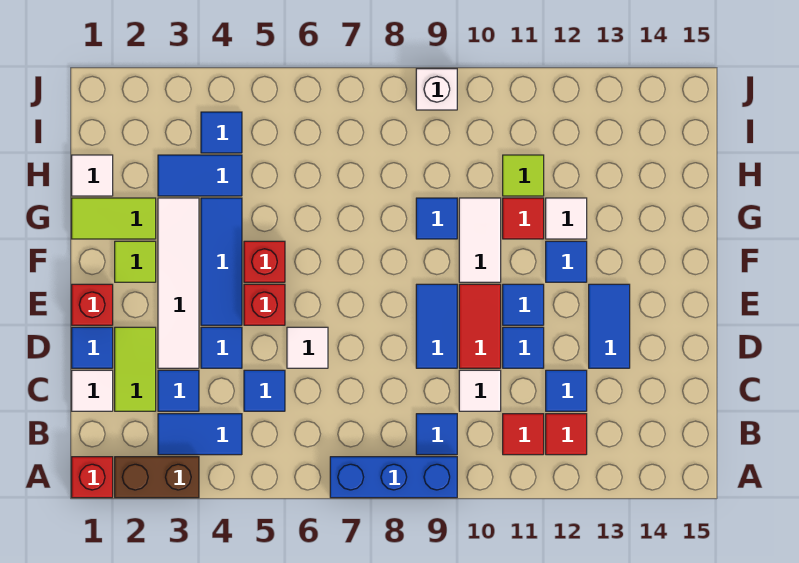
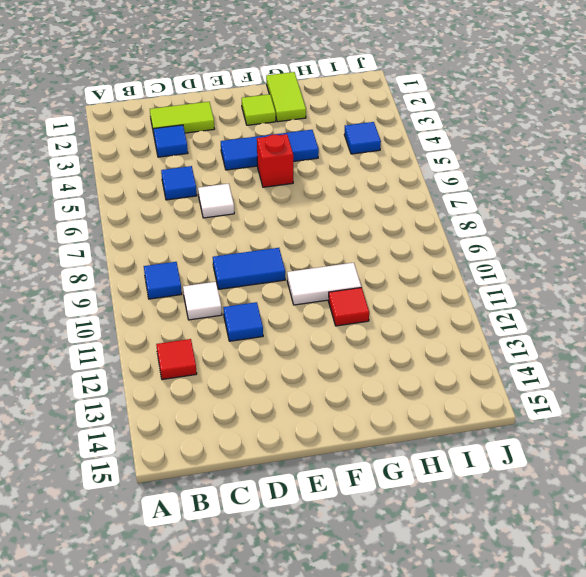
none -> red 1x1 brick [72,457,113,498]
none -> brown 1x2 brick [115,457,199,498]
none -> blue 1x3 brick [330,457,457,498]
none -> blue 1x2 tile [158,414,242,455]

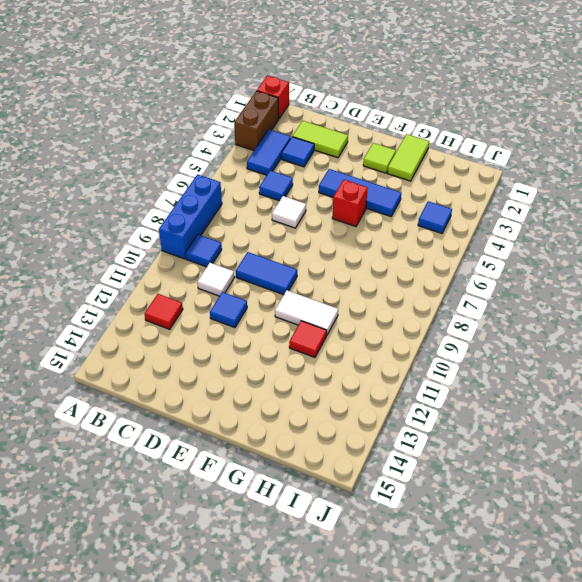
none -> red 1x1 tile [503,414,544,455]
none -> white 1x1 tile [72,370,113,411]
none -> blue 1x1 tile [546,370,587,411]
none -> blue 1x1 tile [72,327,113,368]

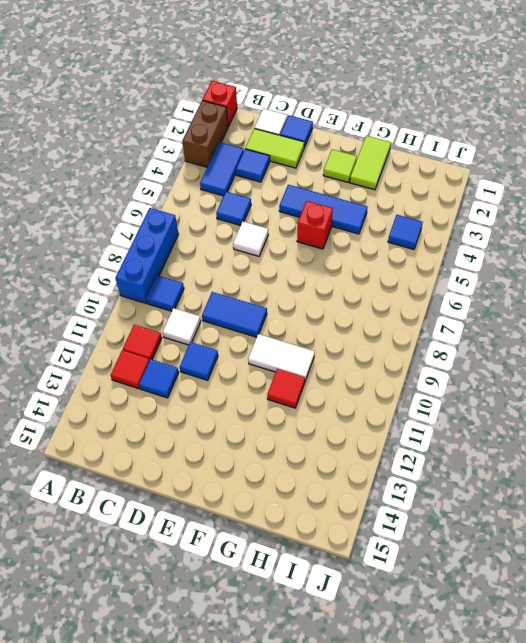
none -> white 1x4 tile [158,198,199,368]
none -> blue 1x1 tile [201,327,242,368]
none -> red 1x2 tile [459,284,501,368]
none -> blue 1x2 tile [589,284,630,368]

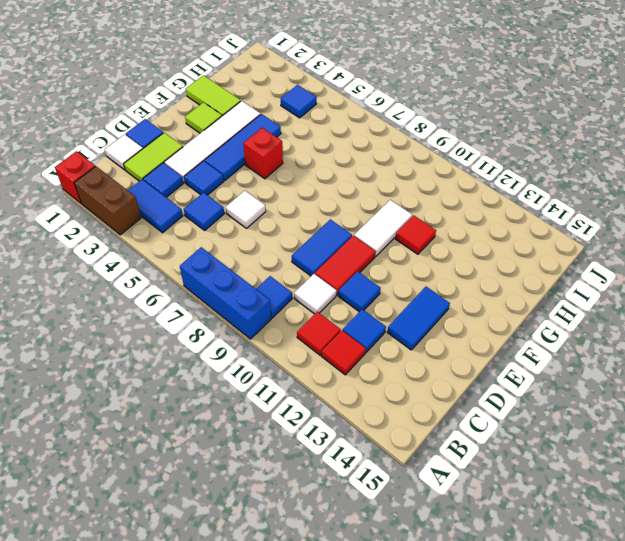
none -> red 1x1 brick [72,284,113,325]
none -> red 1x1 brick [244,284,285,325]
none -> blue 1x1 tile [503,284,544,325]
none -> blue 1x1 tile [546,241,587,282]

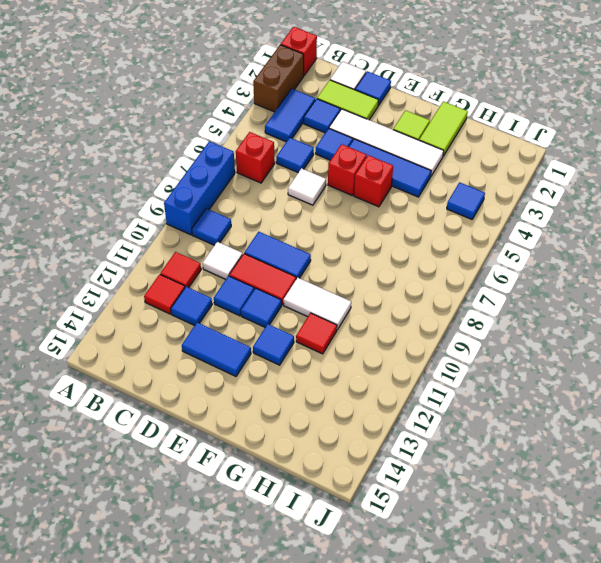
red 1x1 brick [236,132,275,183] -> red 1x1 brick moved to [72,284,113,325]
none -> blue 1x1 tile [416,198,457,239]
none -> white 1x1 tile [546,198,587,239]
none -> white 1x1 tile [72,155,113,196]
none -> blue 1x2 tile [158,155,242,196]

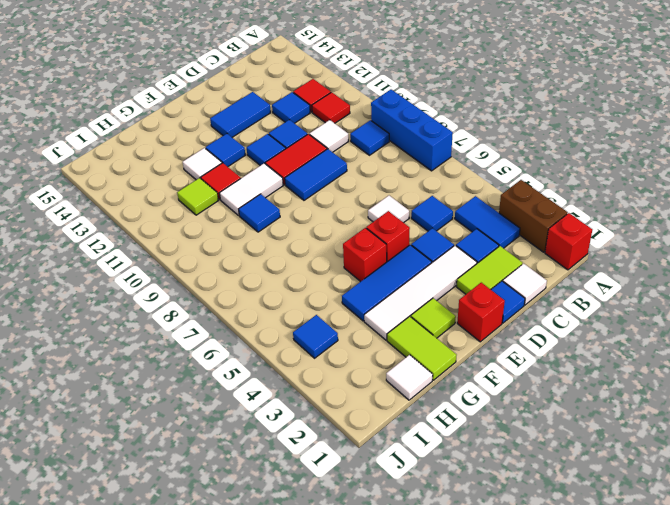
none -> blue 1x2 tile [158,155,242,196]
none -> white 1x1 brick [416,69,457,110]

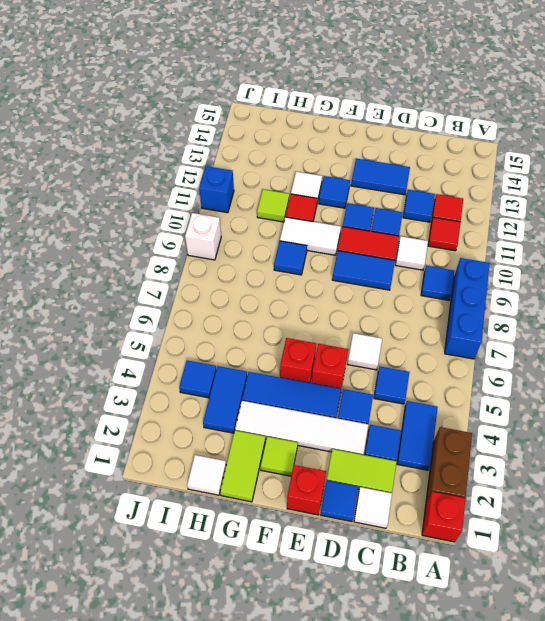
blue 1x1 brick [199,166,234,213] -> none

